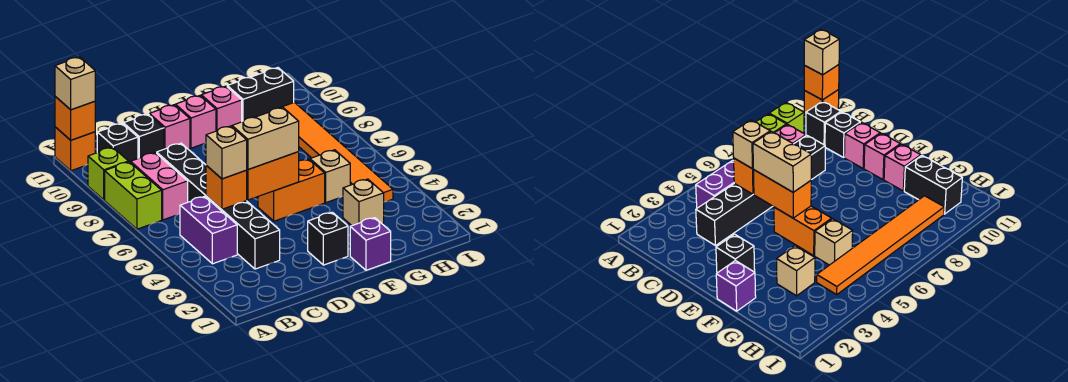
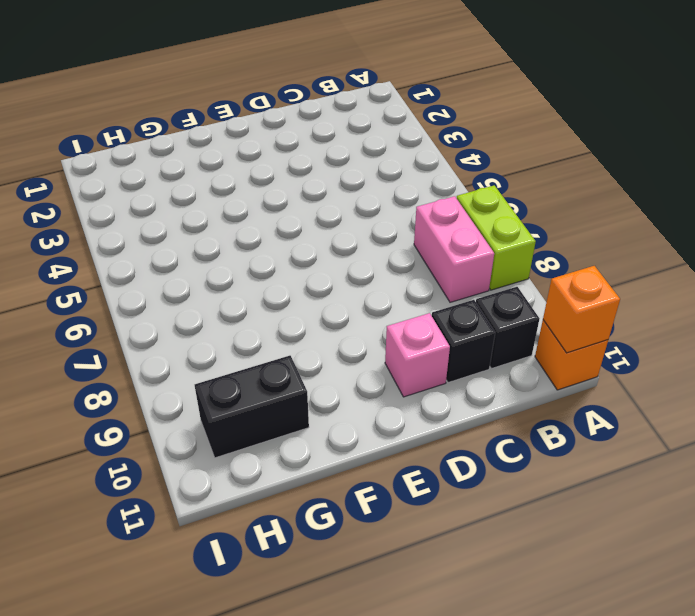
none -> lime 1x1 brick [88,147,129,200]
none -> purple 1x2 brick [180,196,237,264]
none -> black 1x6 brick [157,143,280,269]

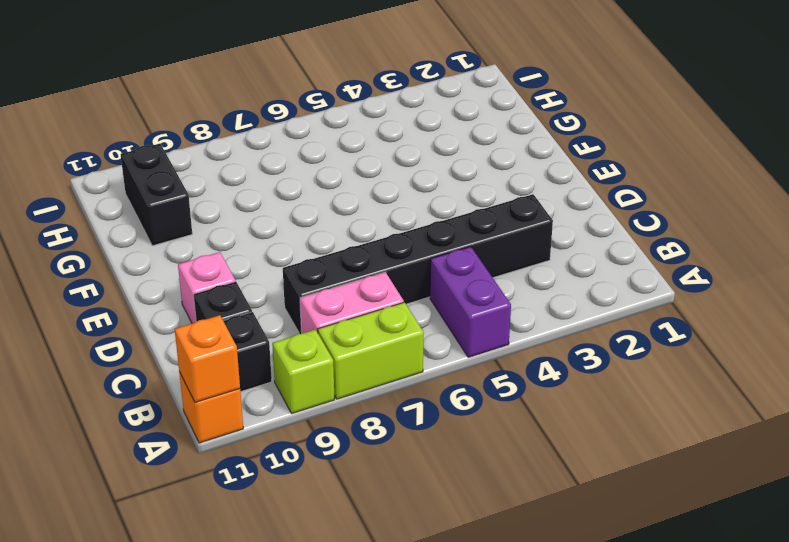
purple 1x2 brick [430,247,511,357] -> purple 1x2 brick turned to [180,196,237,264]
none -> black 1x1 brick [308,212,348,265]
none -> orange 1x2 brick [258,159,325,221]
none -> pink 1x1 brick [175,96,216,148]

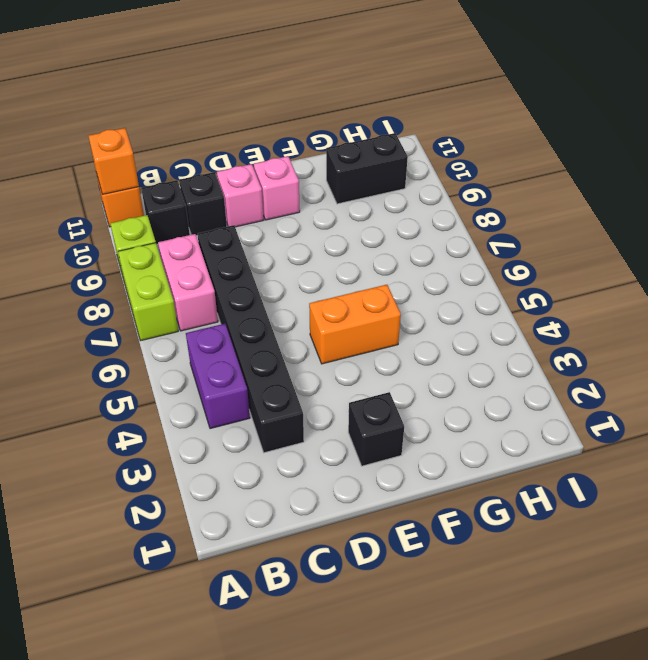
none -> purple 1x1 brick [350,218,391,270]
none -> pink 1x1 brick [201,86,242,131]
none -> tan 1x1 brick [343,179,384,226]

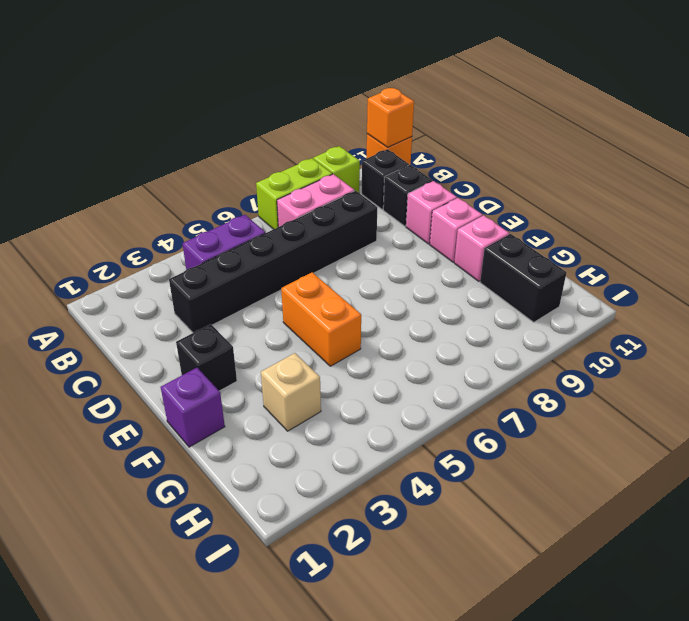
none -> tan 1x1 brick [310,150,350,203]
none -> orange 1x6 tile [280,102,393,202]
none -> orange 1x1 brick [206,166,247,209]

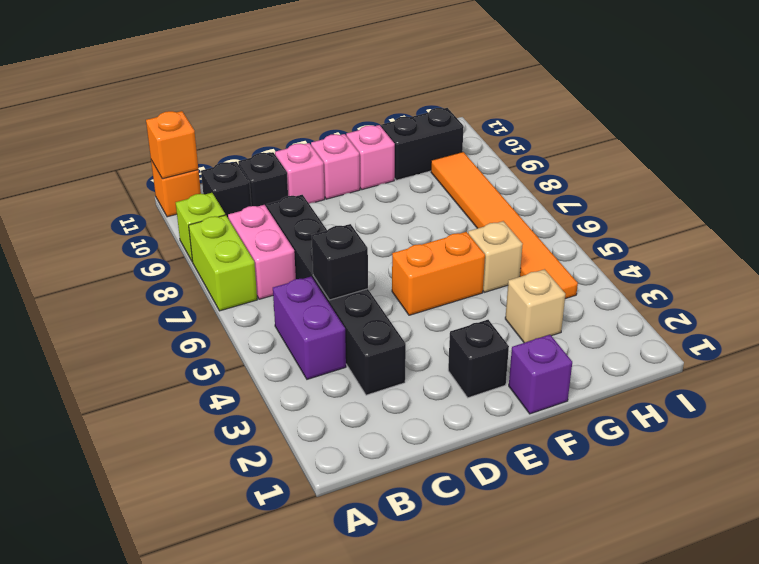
black 1x1 brick [312,224,368,300] -> orange 1x1 brick [206,166,247,209]
none -> orange 1x2 brick [246,152,299,200]
none -> tan 1x1 brick [55,57,95,110]
none -> tan 1x1 brick [206,126,247,179]

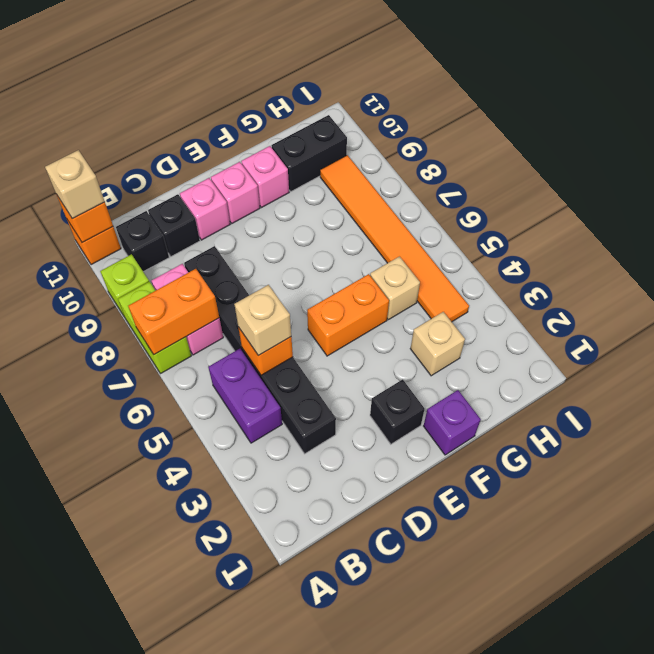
orange 1x2 brick [128,269,219,354] -> orange 1x2 brick moved to [246,152,299,200]
none -> tan 1x2 brick [232,107,299,169]

